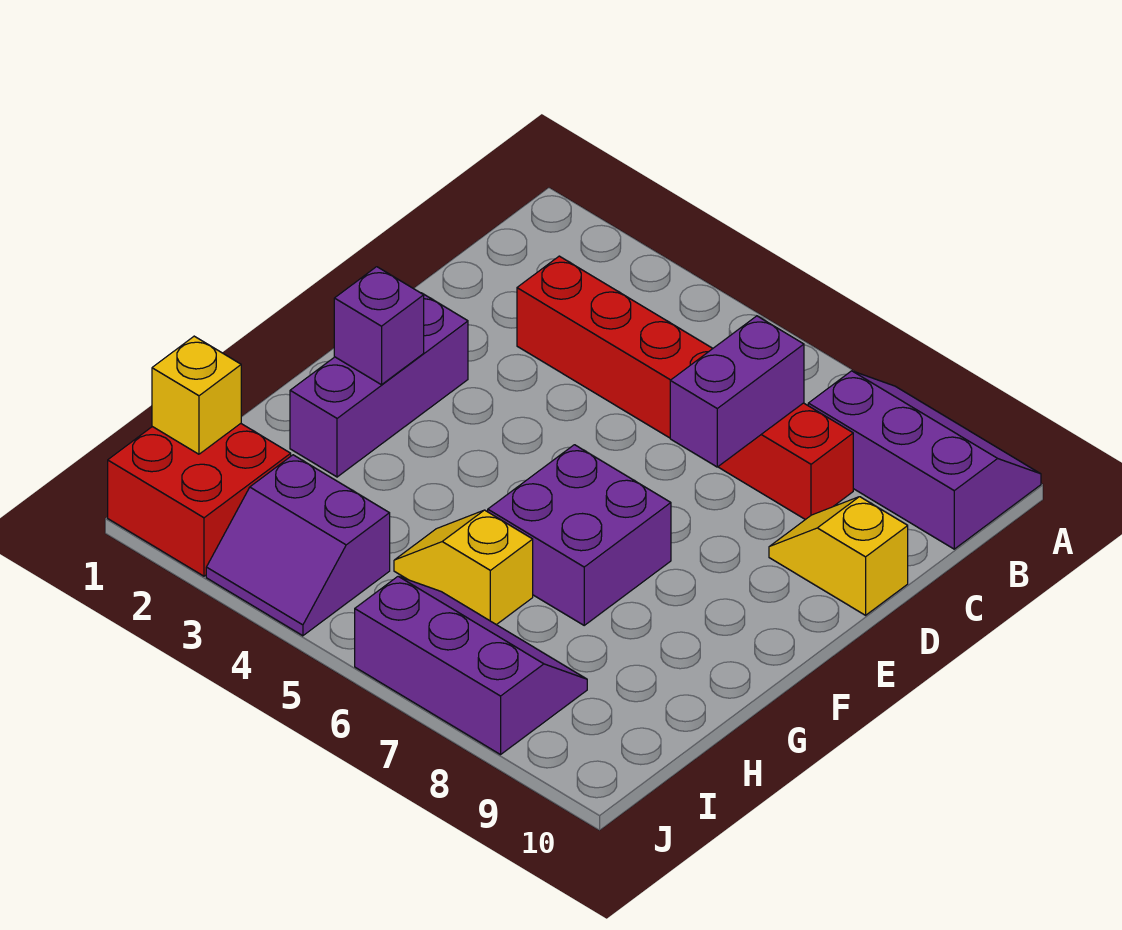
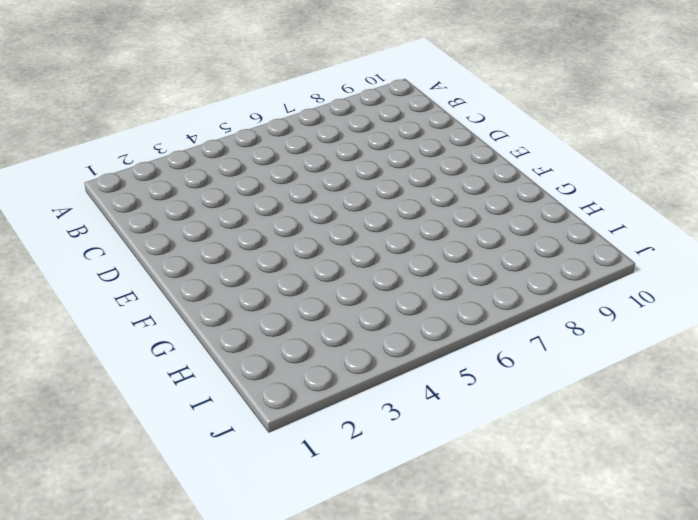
none -> purple 2x3 slope [808,371,1041,549]
none -> red 1x6 brick [517,256,853,520]
none -> yellow 1x2 slope [769,497,908,615]

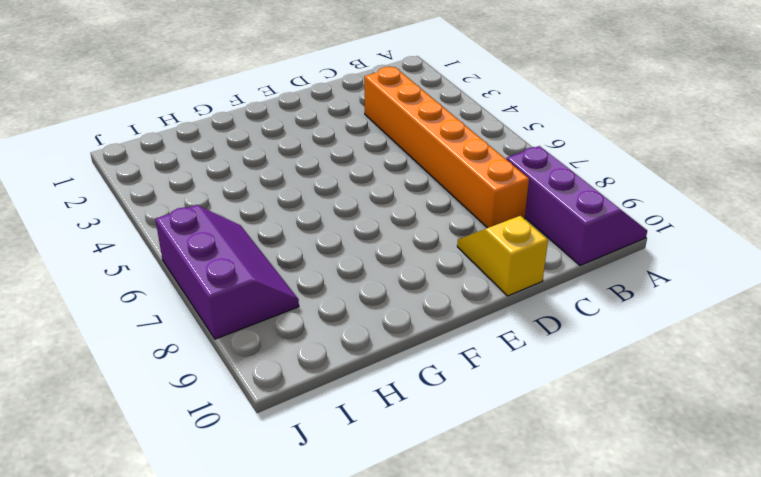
orange 1x6 brick [364,67,529,228] -> red 1x6 brick [517,256,853,520]
none -> purple 1x3 brick [290,293,468,477]
none -> purple 2x2 brick [488,445,671,625]
none -> yellow 1x2 slope [394,510,533,625]

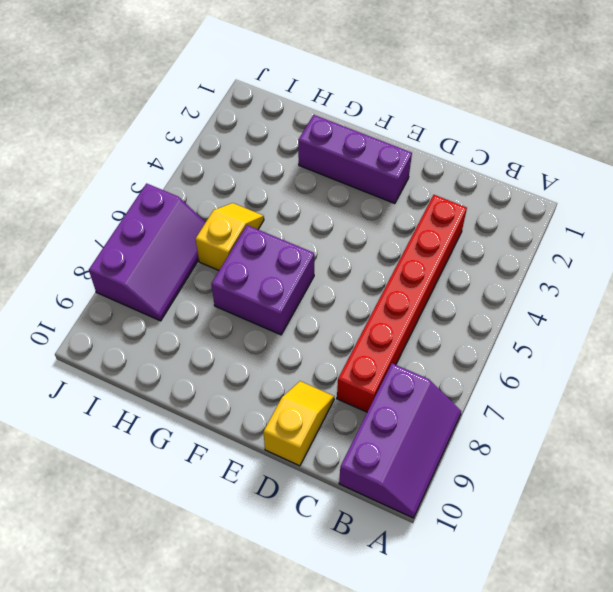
none -> red 2x2 brick [108,424,291,576]
none -> purple 2x2 slope [206,455,390,636]
none -> purple 1x2 brick [670,316,804,467]

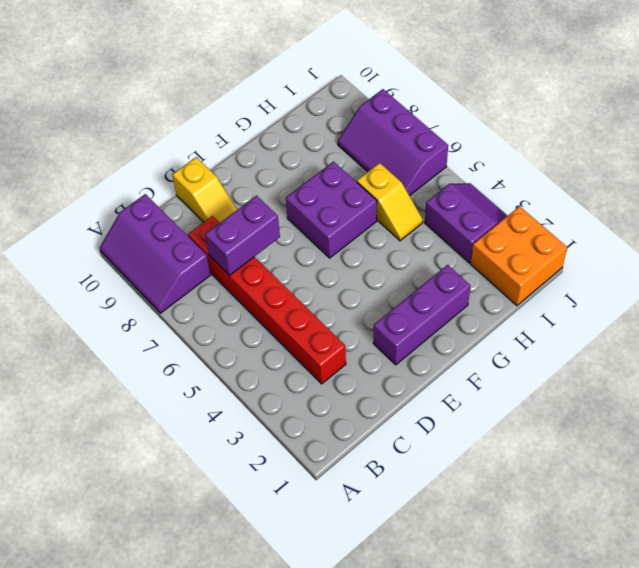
orange 2x2 brick [471,206,567,306] -> red 2x2 brick [108,424,291,576]
none -> purple 1x1 brick [334,267,424,385]
none -> yellow 1x1 brick [152,336,241,454]

